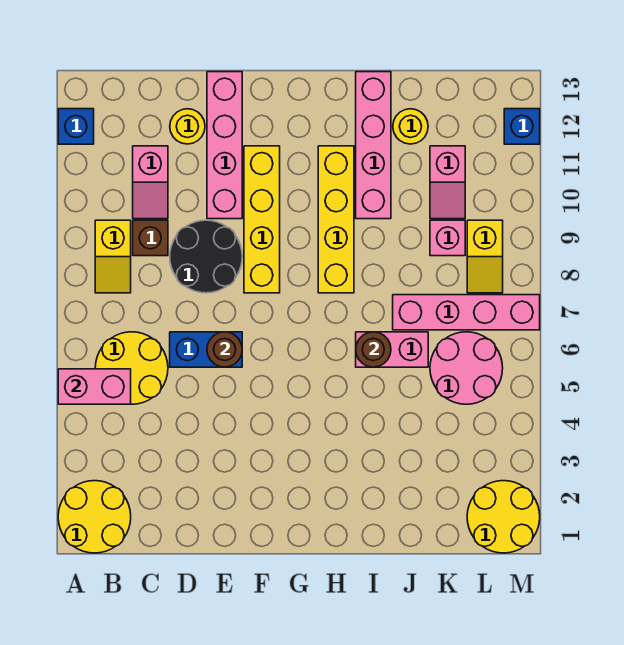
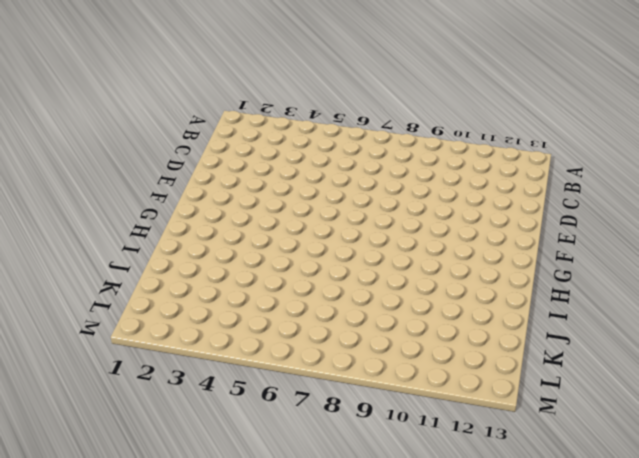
none -> yellow 2x2 round brick [58,481,131,553]
none -> blue 1x1 brick [58,109,94,144]
none -> yellow 2x2 round brick [95,332,168,404]

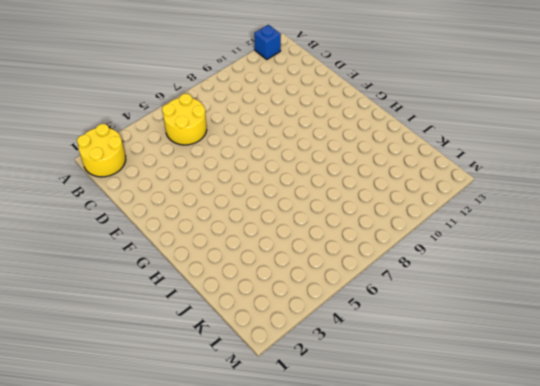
none -> yellow 1x2 slope [95,220,131,293]
none -> brown 1x1 brick [133,220,168,256]
none -> pink 1x2 slope [133,146,168,219]

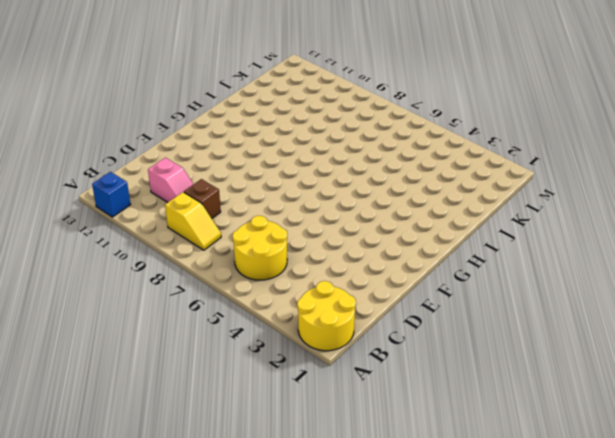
none -> blue 1x2 brick [170,332,242,367]
none -> black 2x2 round brick [170,220,242,293]
none -> yellow 1x1 round brick [170,109,205,144]

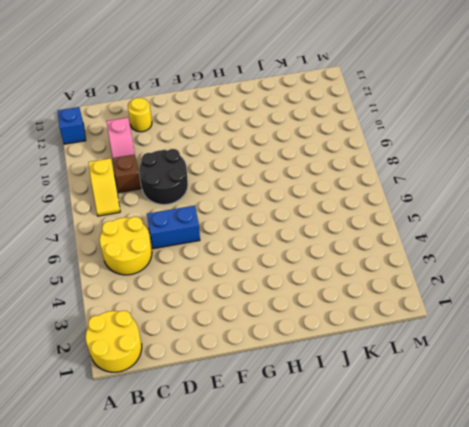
none -> pink 1x4 brick [207,72,242,219]
none -> yellow 1x4 brick [244,146,280,293]
none -> yellow 1x4 brick [318,146,354,293]

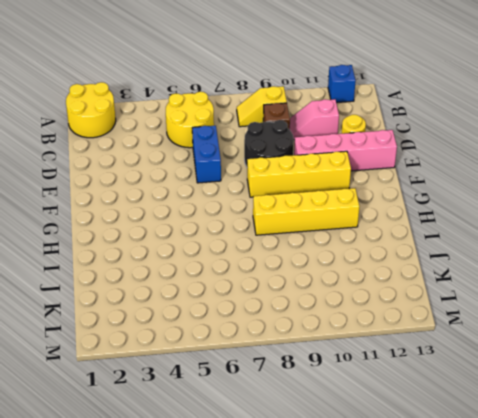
none -> pink 1x2 brick [356,332,428,367]
none -> pink 1x4 brick [356,72,391,219]
none -> pink 1x4 brick [393,295,540,330]

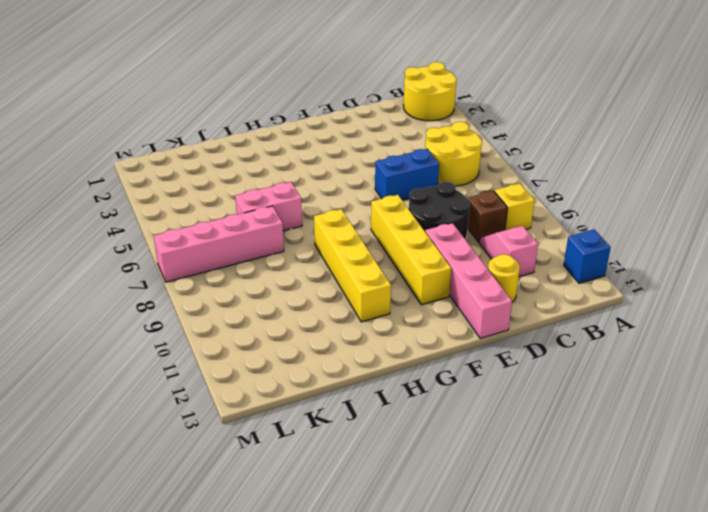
none -> pink 1x4 brick [356,72,391,219]
none -> yellow 1x1 round brick [393,109,428,144]
none -> pink 2x2 round brick [430,332,503,404]

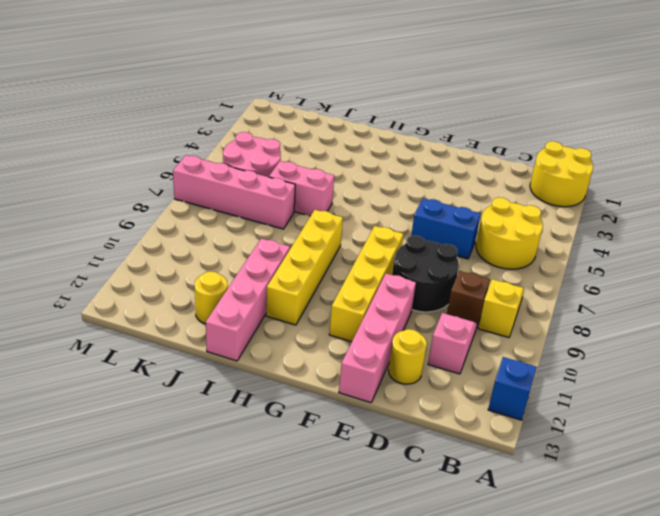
none -> pink 1x1 brick [430,220,465,256]
none -> pink 1x2 slope [430,146,465,219]
none -> yellow 2x2 round brick [467,481,540,553]

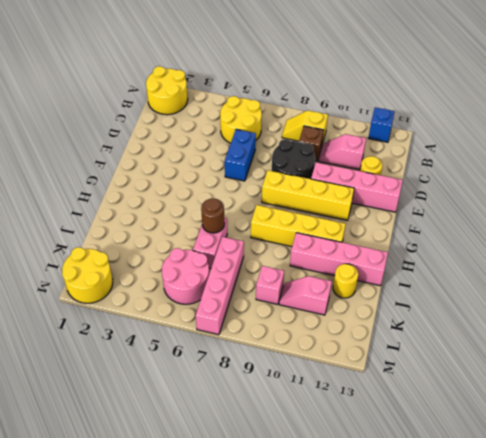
none -> yellow 1x2 slope [467,220,503,293]
none -> blue 1x1 brick [504,109,540,144]
none -> pink 1x2 brick [58,369,131,404]

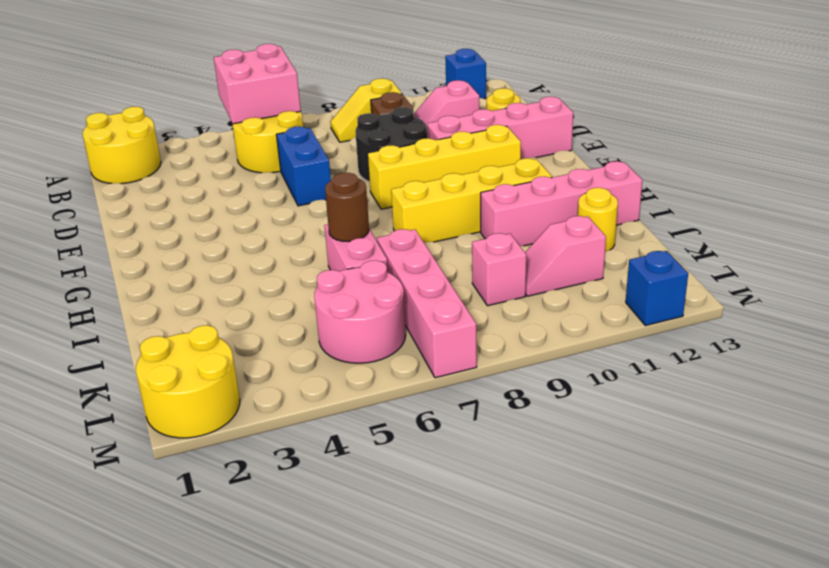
pink 2x2 brick [214,44,301,124] -> pink 1x2 brick [58,369,131,404]
none -> yellow 1x2 slope [467,220,503,293]
none -> brown 1x1 round brick [207,332,242,367]

